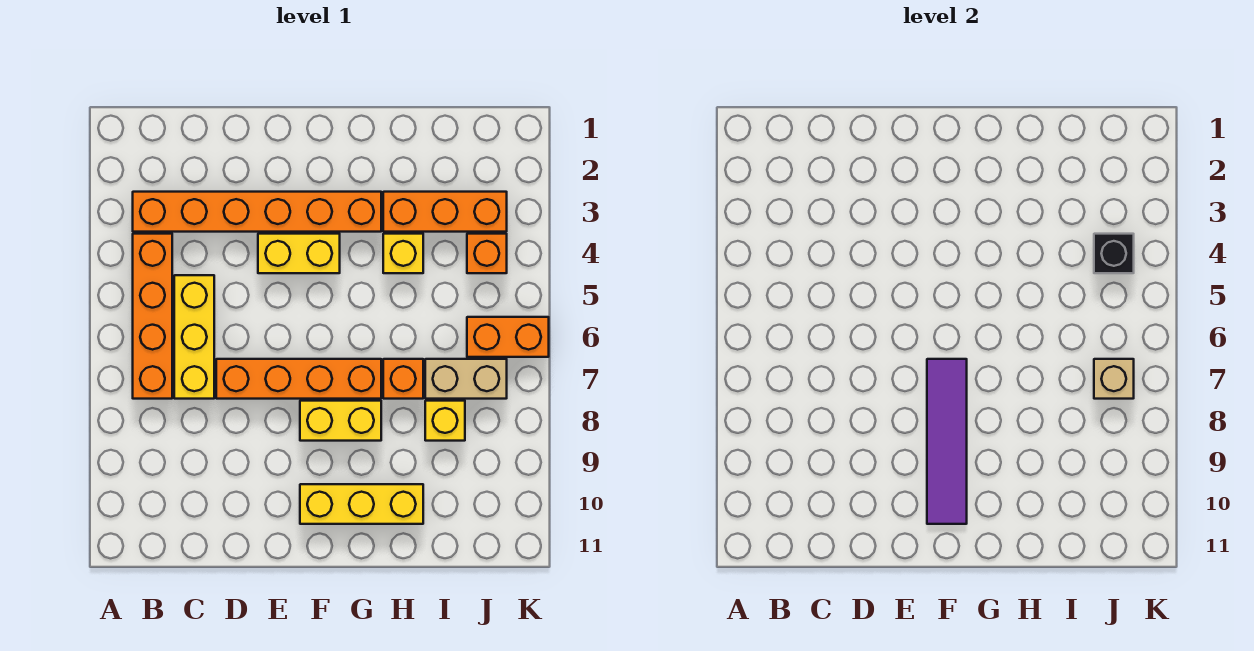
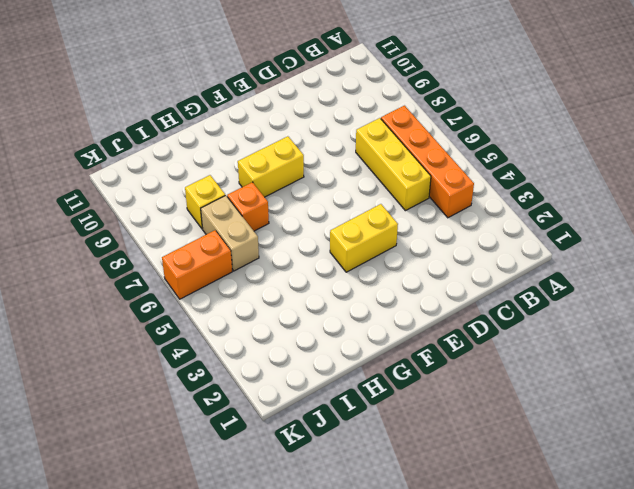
tan 1x2 brick [201,195,259,271] -> tan 1x2 brick turned to [425,359,507,399]
none -> orange 1x6 brick [133,192,381,232]
none -> orange 1x4 brick [216,359,381,399]
none -> yellow 1x3 brick [300,484,423,524]

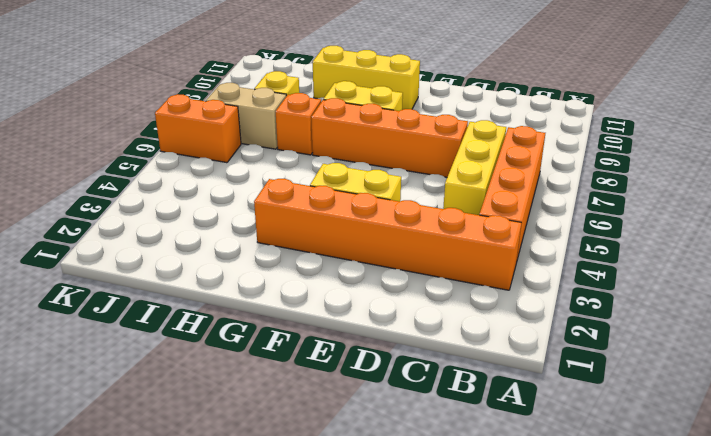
none -> orange 1x3 brick [383,192,507,232]
none -> yellow 1x1 brick [383,234,423,273]
none -> orange 1x1 brick [467,234,507,273]

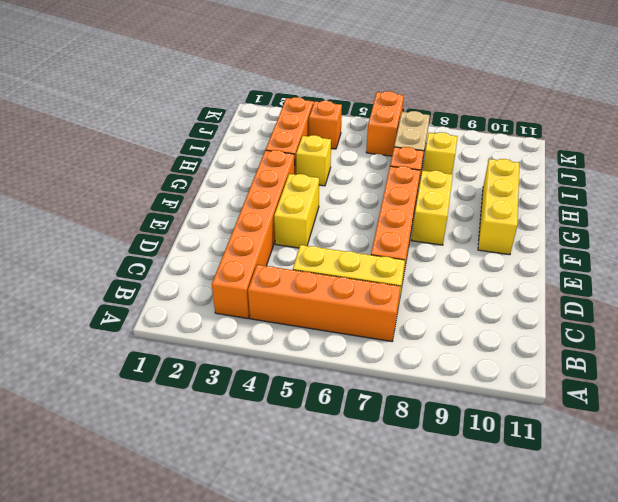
none -> purple 1x4 tile [927,359,967,524]
none -> black 1x1 brick [1094,234,1134,273]
none -> tan 1x1 brick [1094,359,1134,399]

